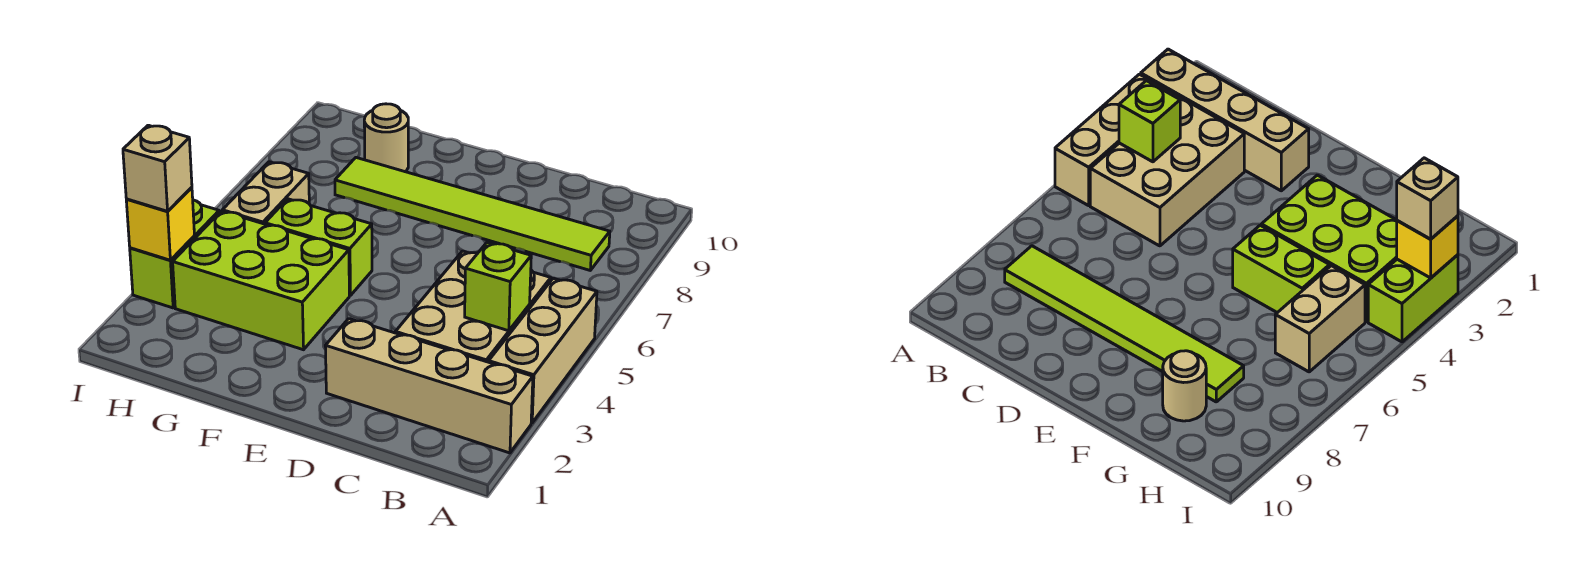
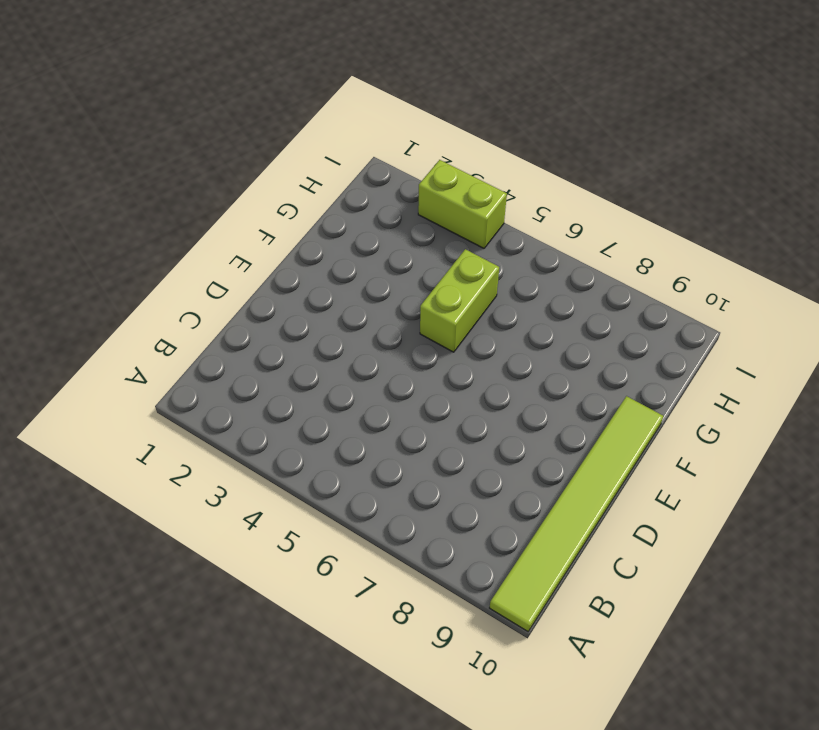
lime 1x6 tile [490,396,663,631] -> lime 1x6 tile moved to [335,158,610,270]
none -> tan 1x4 brick [325,319,533,453]
none -> tan 1x3 brick [489,278,597,423]
none -> tan 2x3 brick [395,251,551,362]

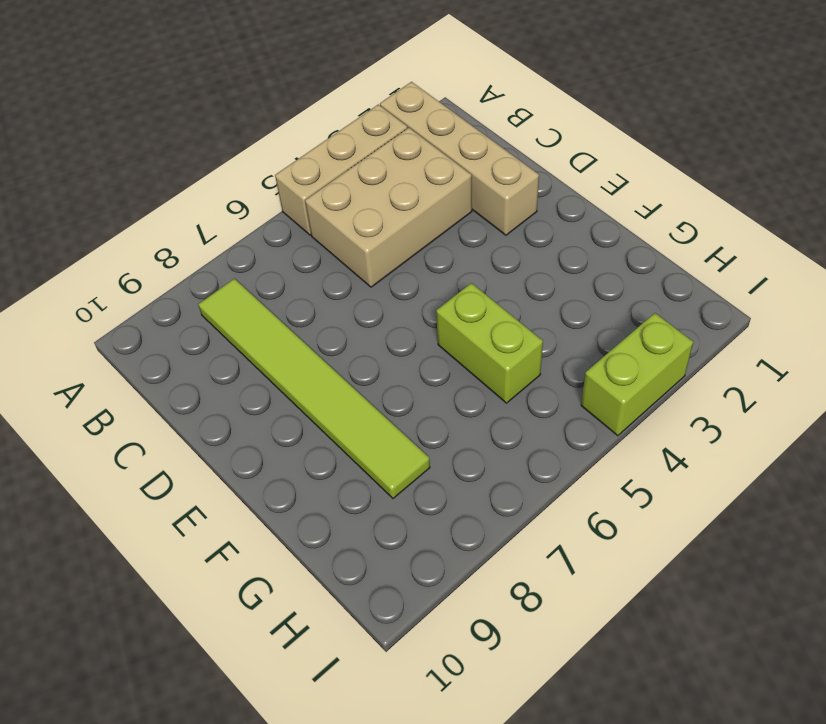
none -> lime 2x3 brick [173,211,349,350]
none -> tan 1x1 round brick [364,104,408,172]
none -> tan 1x2 brick [222,162,309,224]

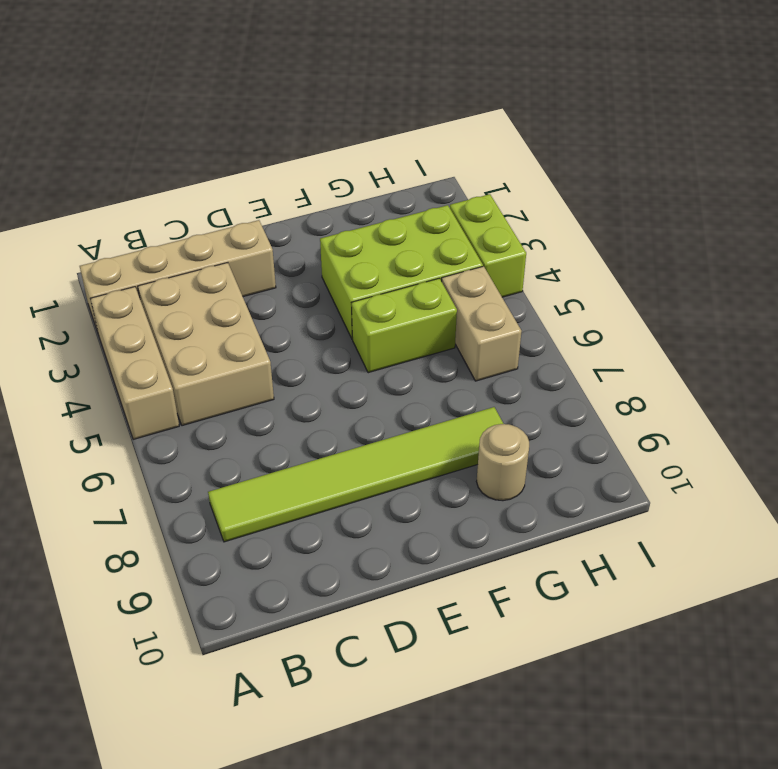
none -> lime 1x1 brick [465,242,531,331]
none -> yellow 1x1 brick [126,187,194,260]
none -> tan 1x1 brick [123,125,192,211]

